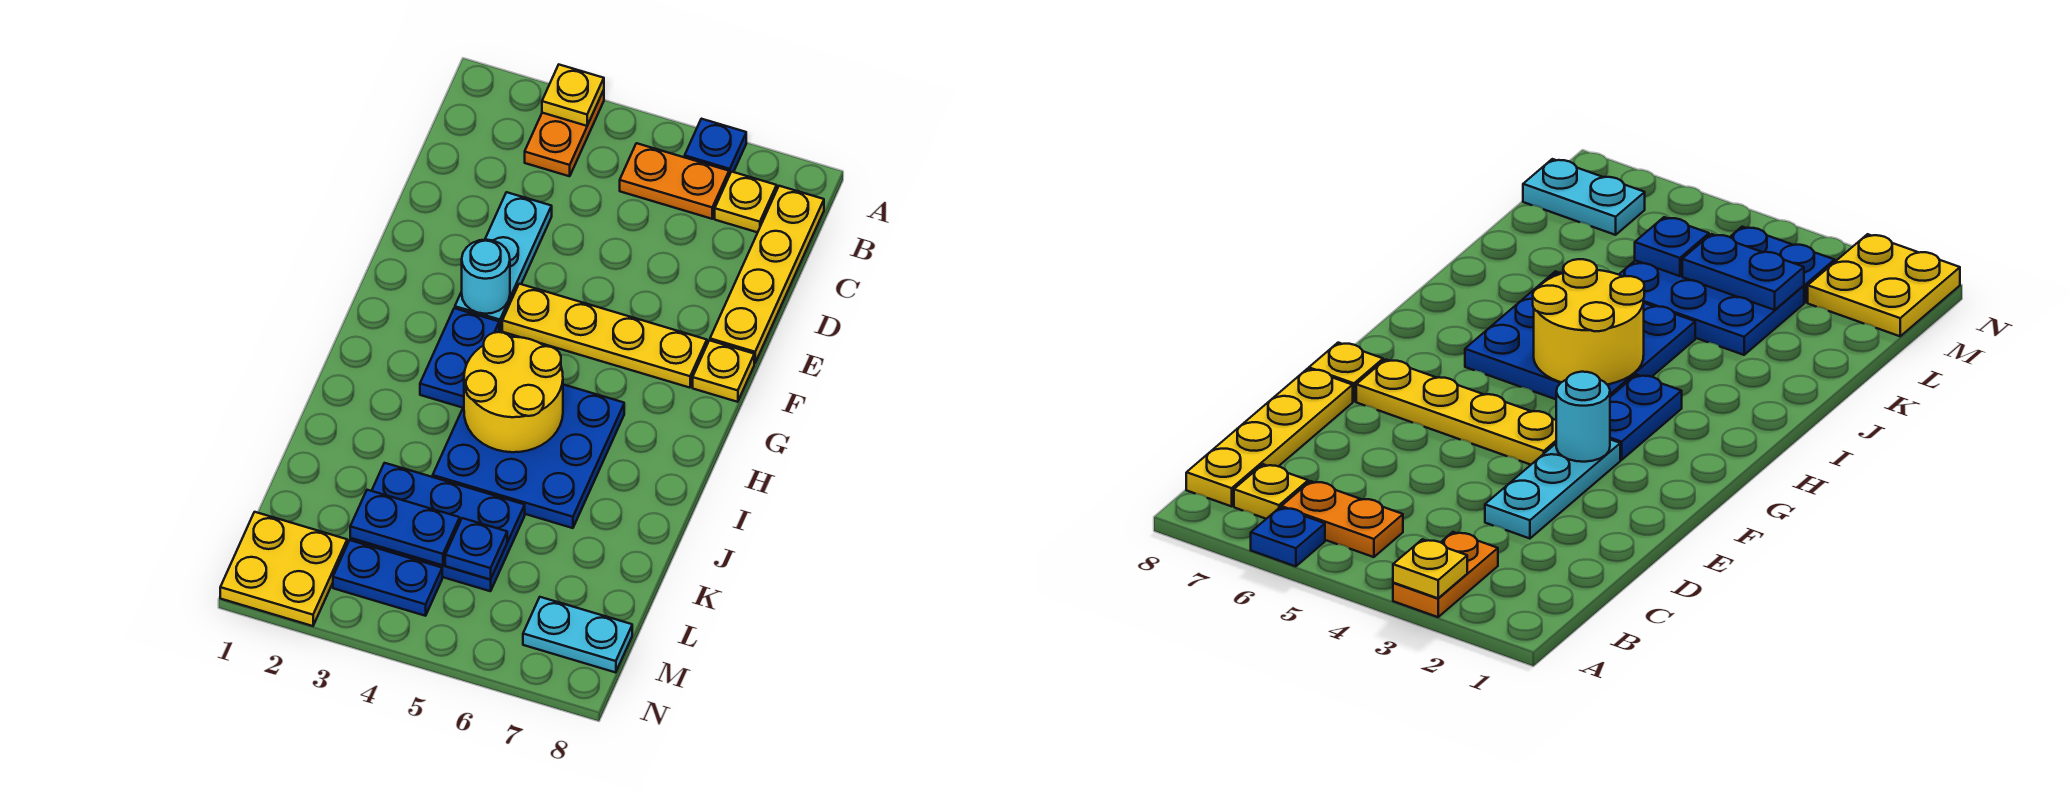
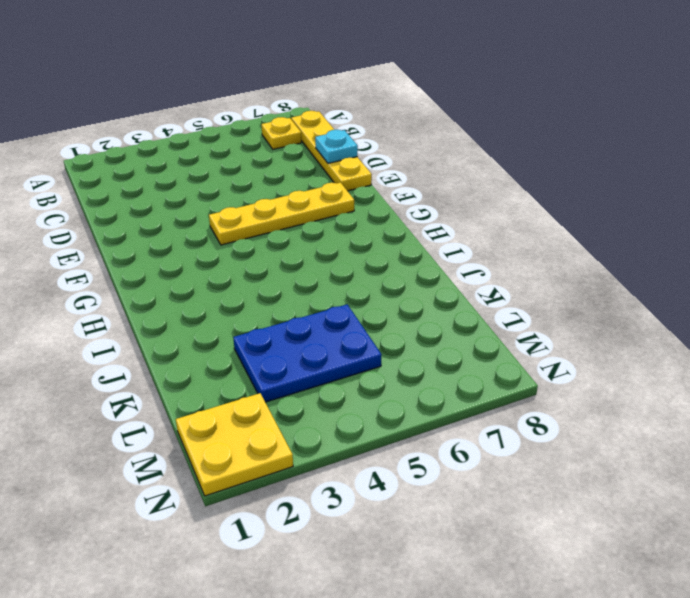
cyan 1x1 plate [315,130,358,163] -> none
none -> orange 1x2 plate [525,90,604,176]
none -> blue 1x1 plate [685,119,746,176]
none -> orange 1x2 plate [620,143,729,219]

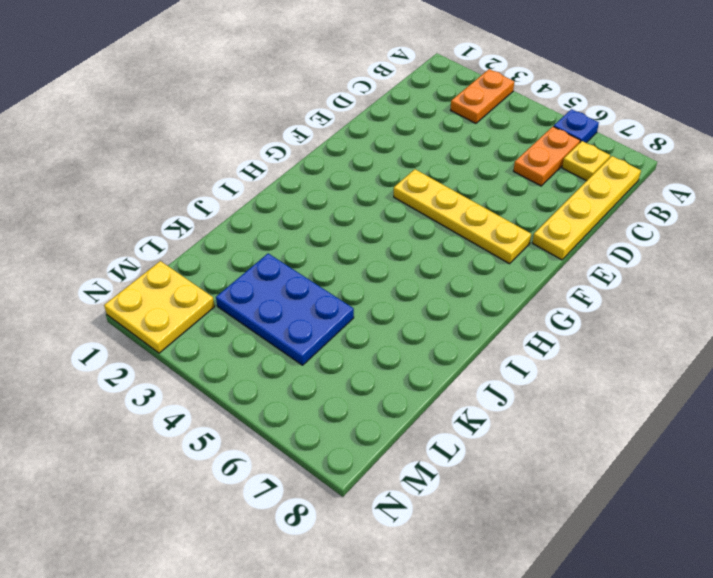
orange 1x2 plate [514,126,580,186] -> orange 1x2 plate turned to [620,143,729,219]
none -> cyan 1x3 plate [455,192,552,331]
none -> yellow 1x1 plate [693,340,754,402]
none -> blue 1x2 plate [420,308,499,408]

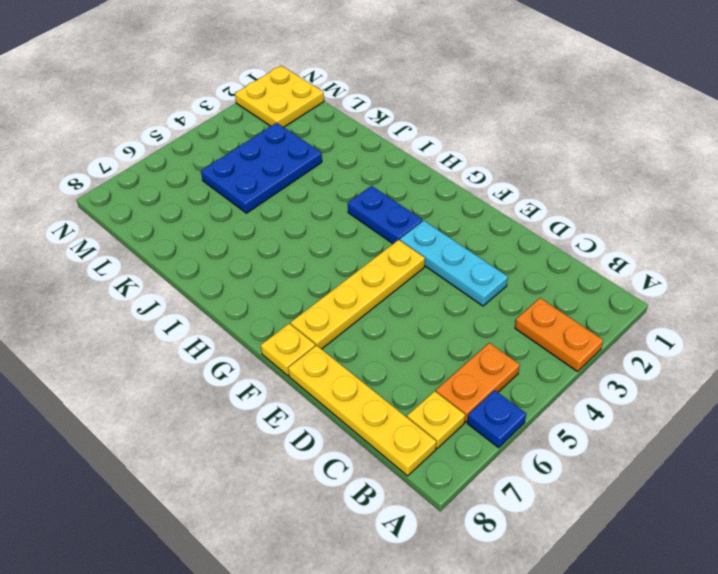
none -> blue 3x3 plate [433,385,624,528]
none -> blue 1x2 plate [333,540,442,616]
none -> cyan 1x2 plate [523,597,632,673]

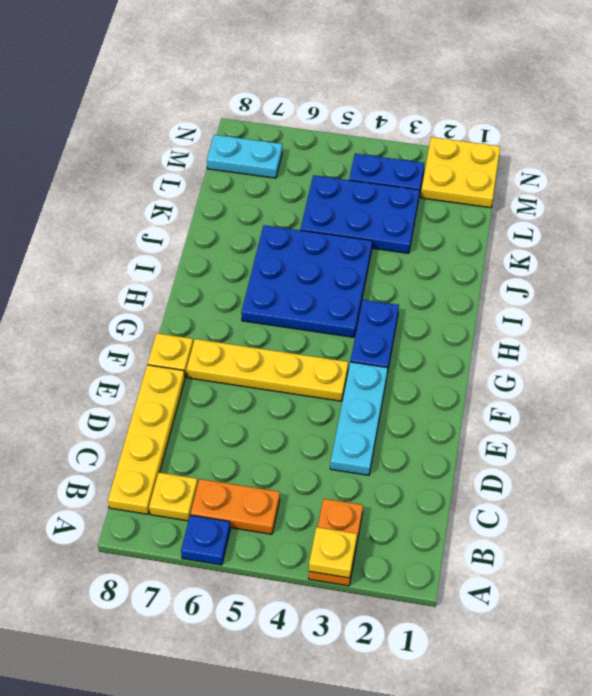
none -> cyan 1x1 round brick [462,240,510,314]
none -> yellow 2x2 round brick [464,332,563,452]
none -> blue 1x2 plate [350,490,460,565]

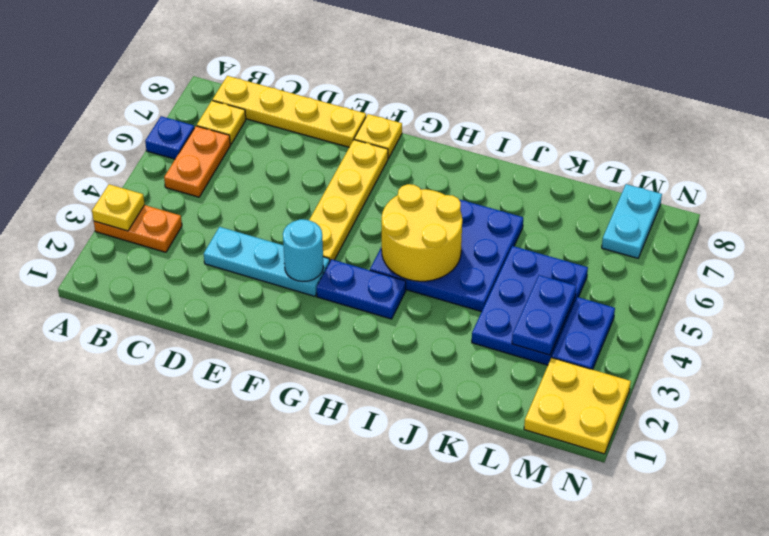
none -> blue 1x1 plate [445,518,507,580]

